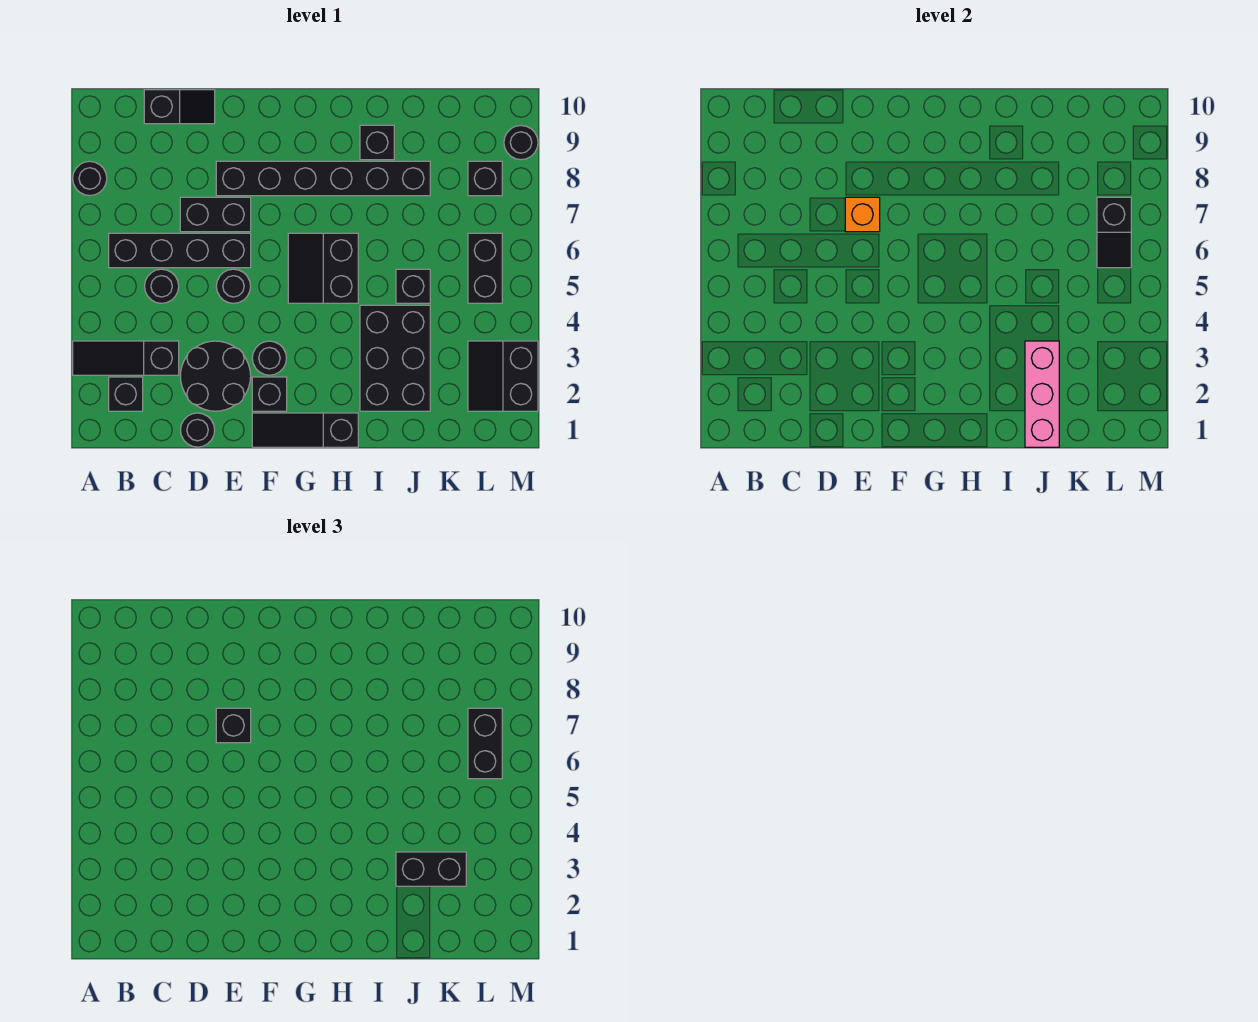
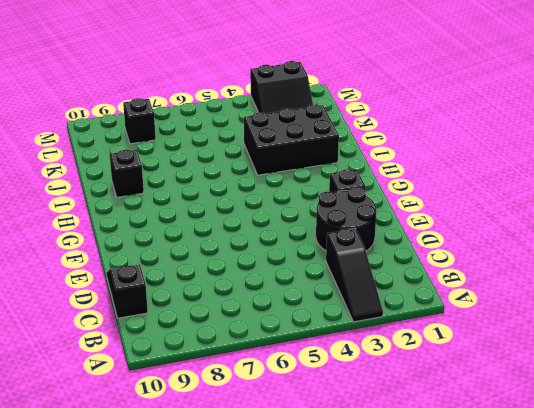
none -> black 1x1 round brick [73,161,107,196]
none -> black 1x1 brick [109,377,143,411]
none -> black 1x4 brick [109,233,251,268]

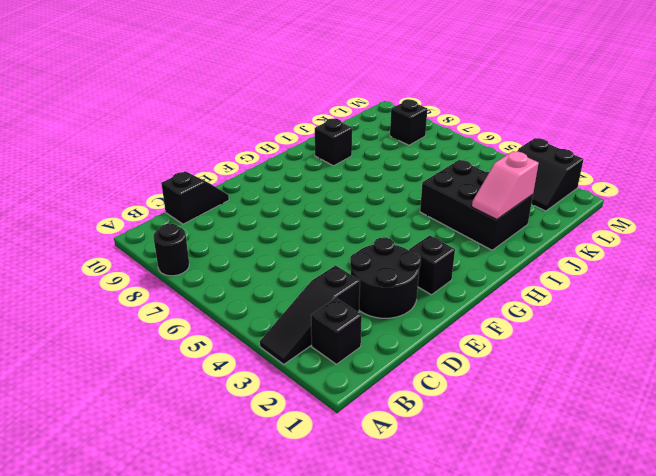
pink 1x2 slope [472,151,539,219] -> pink 1x3 brick [1025,341,1059,447]
none -> black 1x4 brick [109,233,251,268]
none -> black 1x1 round brick [145,269,179,303]
none -> black 1x1 round brick [181,413,215,447]

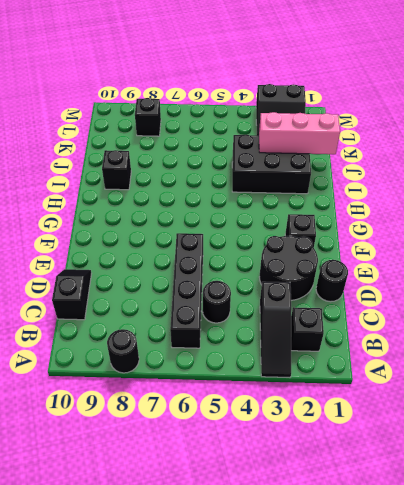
none -> black 1x2 brick [180,197,251,232]
none -> black 1x1 round brick [216,269,251,303]
none -> black 1x6 brick [216,161,430,196]

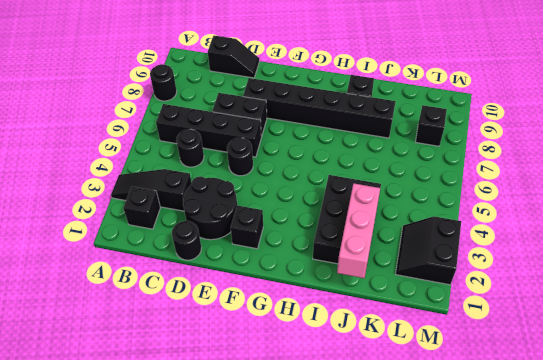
none -> black 1x3 slope [252,413,358,447]
none -> black 1x1 round brick [252,341,286,375]
none -> black 2x2 slope [288,233,358,303]

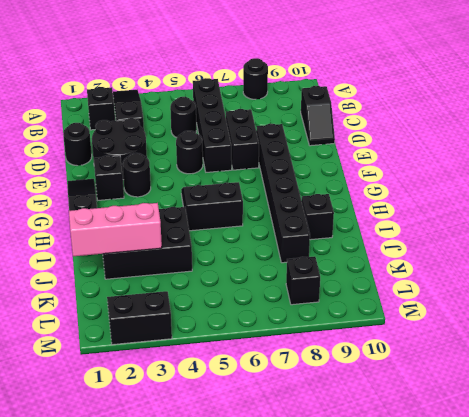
none -> black 1x1 brick [396,269,430,303]
none -> black 1x2 brick [468,233,502,303]
none -> black 1x1 round brick [504,126,538,160]

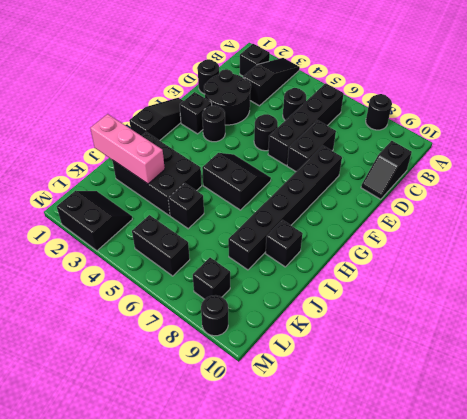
none -> orange 1x1 brick [845,197,880,232]
none -> black 1x2 slope [1097,197,1131,268]
none -> black 1x1 brick [216,708,251,743]

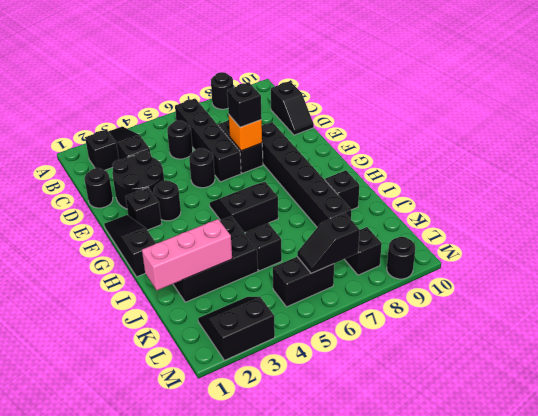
none -> black 1x2 brick [396,852,466,886]
none -> black 1x2 brick [468,708,502,779]

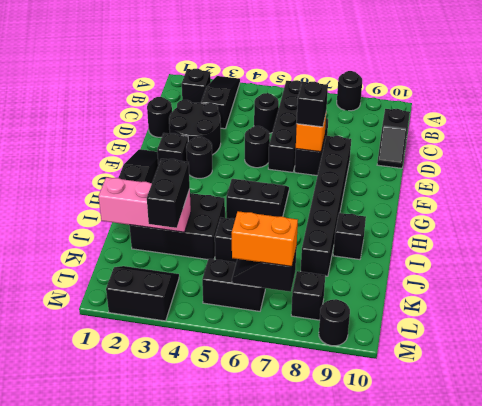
orange 1x2 brick [232,211,298,267] -> black 1x2 brick [468,708,502,779]

